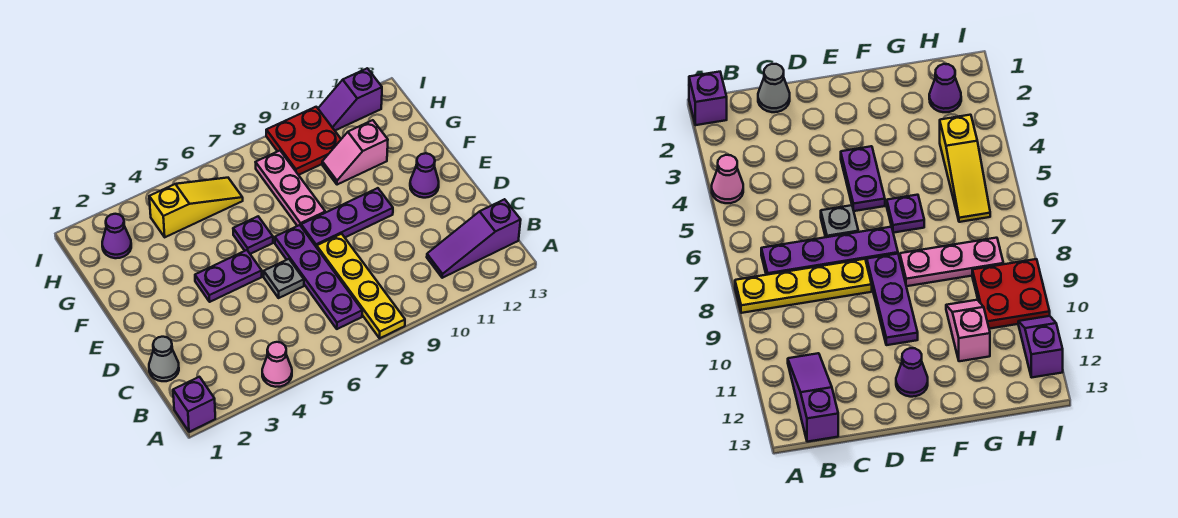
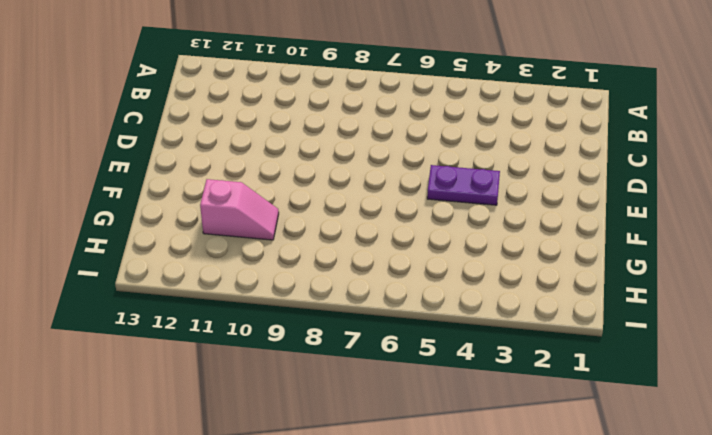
none -> purple 1x1 brick [173,377,215,432]
none -> pink 1x1 cone [262,342,292,387]
none -> yellow 1x4 plate [317,234,405,338]

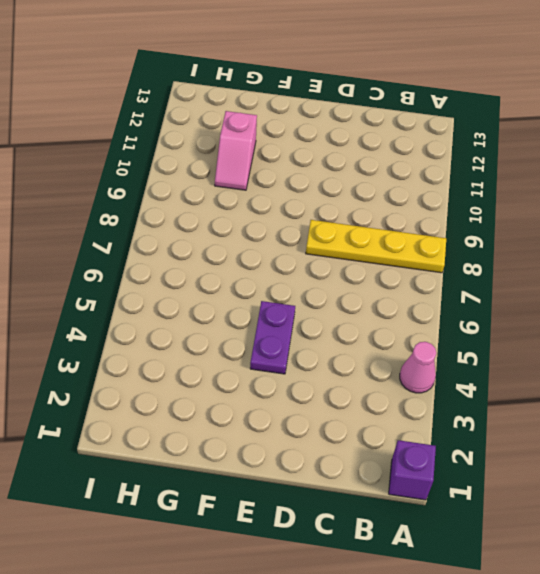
none -> purple 1x4 plate [275,225,362,329]
none -> purple 1x3 slope [427,199,521,278]
none -> grey 1x1 cone [149,337,179,381]

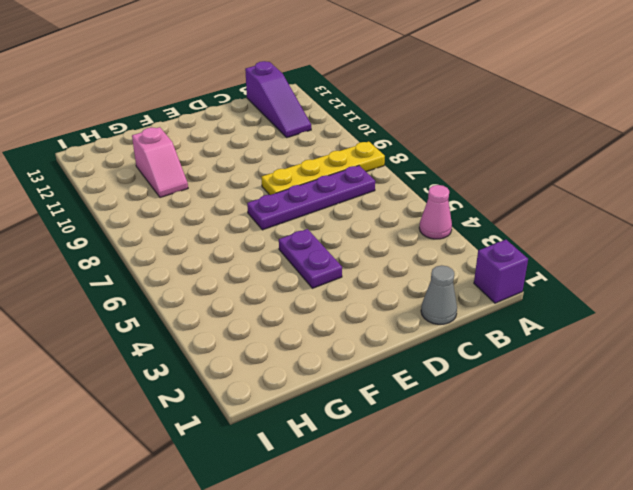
none -> grey 1x1 plate [264,259,304,298]
none -> purple 1x3 plate [301,188,393,247]
none -> purple 1x1 cone [410,153,439,198]

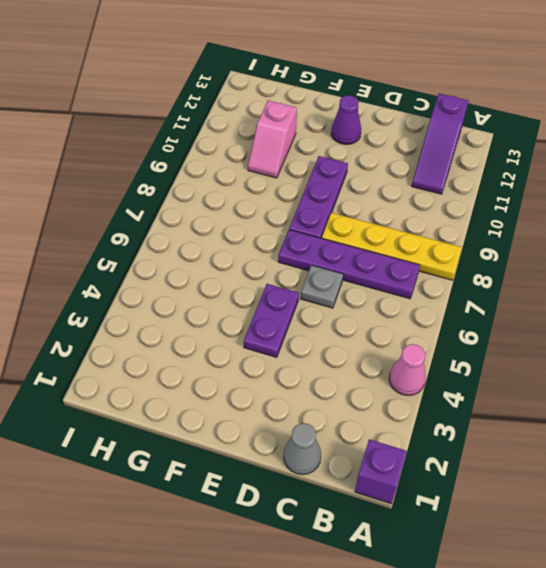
none -> purple 1x1 plate [233,217,273,254]
none -> pink 1x3 plate [256,151,325,226]
none -> purple 1x1 cone [102,214,131,258]

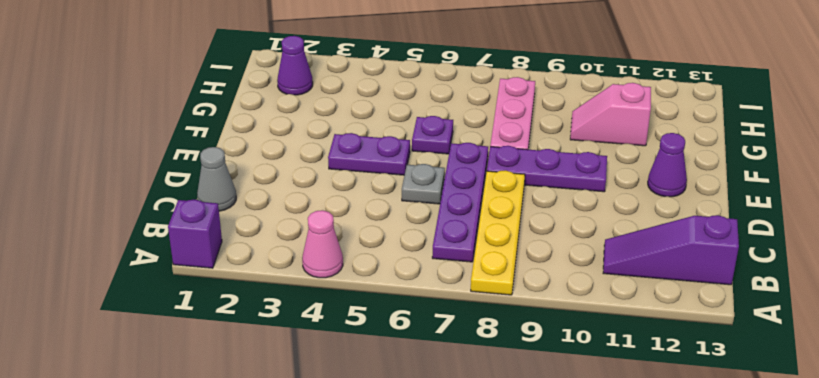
none -> yellow 1x3 slope [149,178,243,237]
none -> red 2x2 plate [266,107,341,175]
none -> purple 1x2 slope [318,68,382,130]

